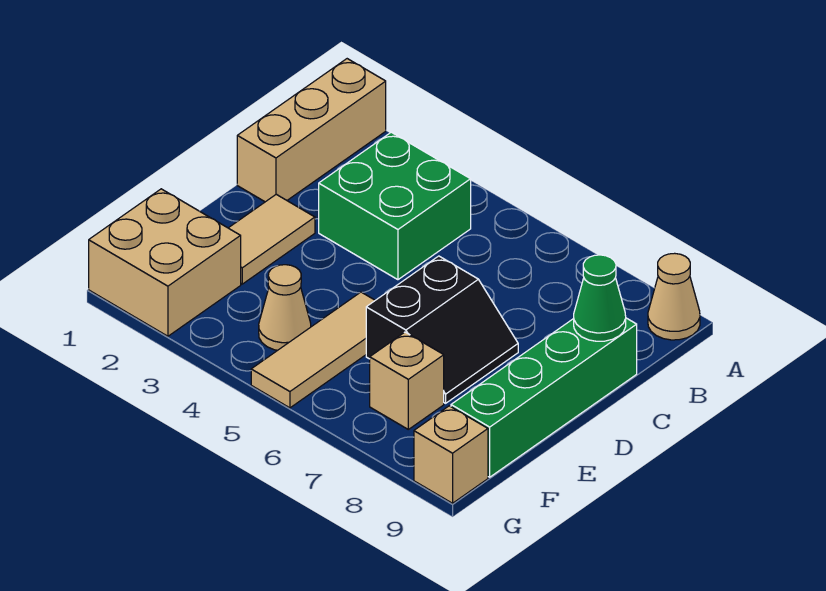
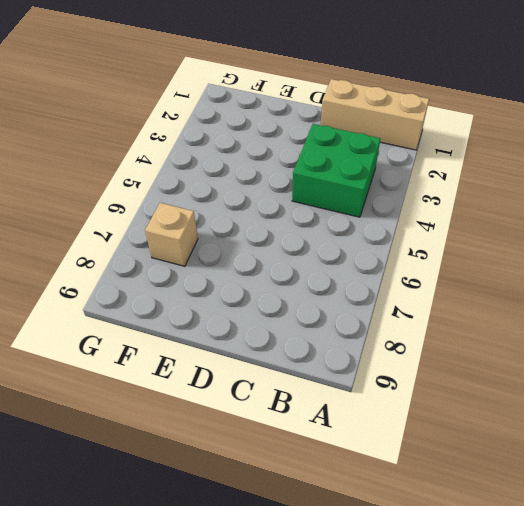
none -> tan 1x1 cone [648,253,700,340]
none -> green 1x4 brick [451,318,637,477]
none -> tan 1x2 tile [229,194,315,284]

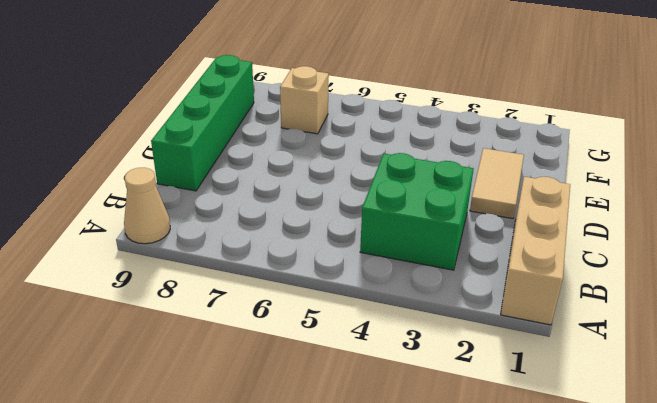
none -> black 2x2 slope [366,256,518,403]
none -> tan 1x3 tile [251,292,375,408]
none -> tan 2x2 brick [89,189,241,336]

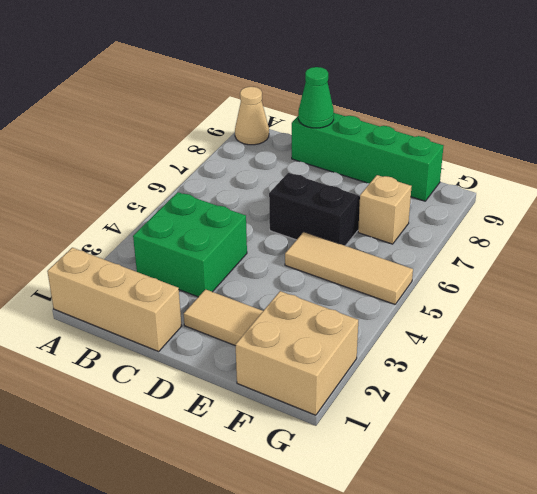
none -> tan 1x1 cone [259,265,311,350]
none -> tan 1x1 brick [414,406,488,503]

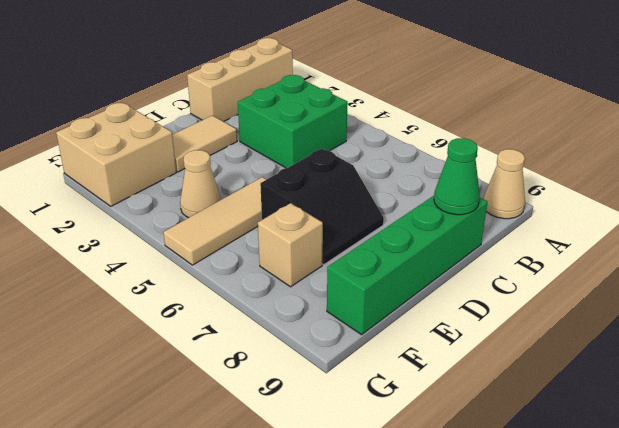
none -> tan 1x1 brick [414,406,488,503]

